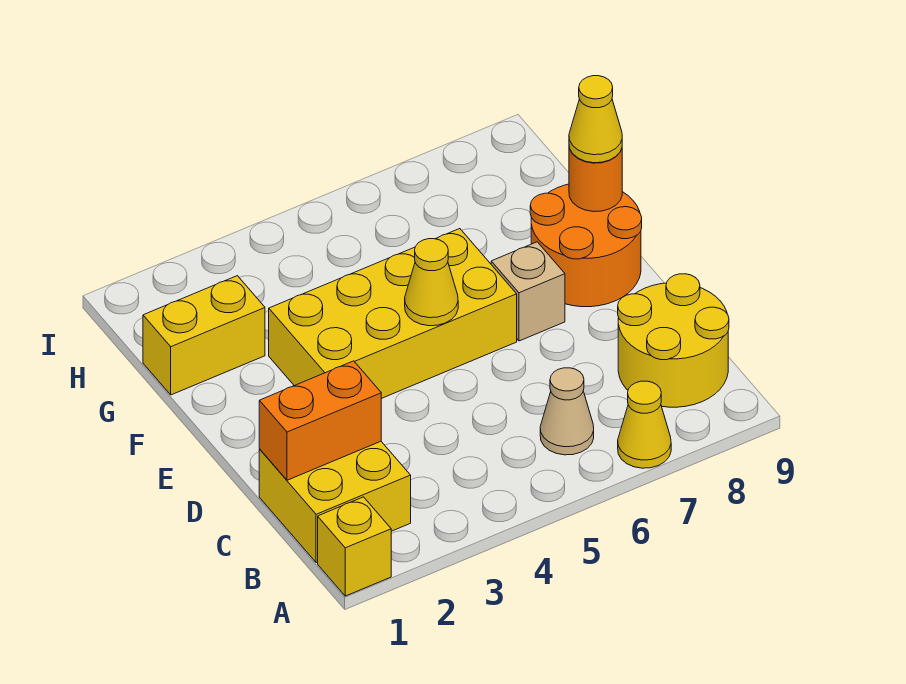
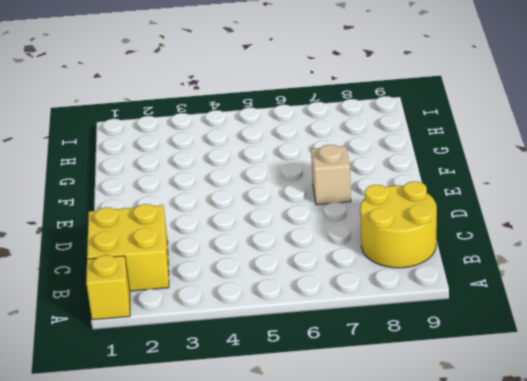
none -> yellow 1x1 cone [618,381,671,468]
none -> tan 1x1 cone [540,368,594,455]
none -> yellow 2x4 brick [269,229,517,399]

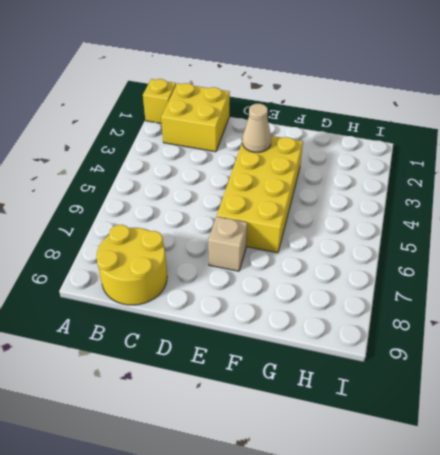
tan 1x1 cone [242,104,271,152] -> tan 1x1 cone moved to [540,368,594,455]
none -> yellow 1x1 cone [618,381,671,468]
none -> orange 2x2 round brick [530,184,642,307]
none -> yellow 1x2 brick [143,276,265,395]

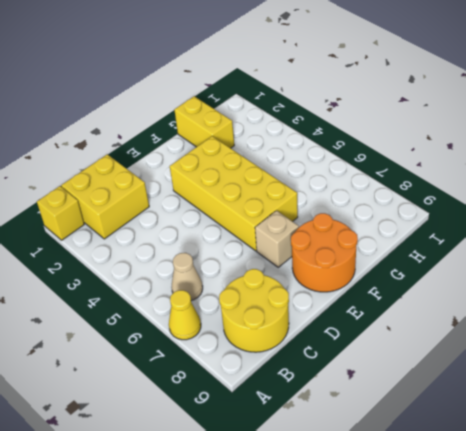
none -> orange 1x2 brick [259,361,381,480]
none -> yellow 1x1 cone [405,239,458,326]
none -> orange 1x1 round brick [569,148,622,212]

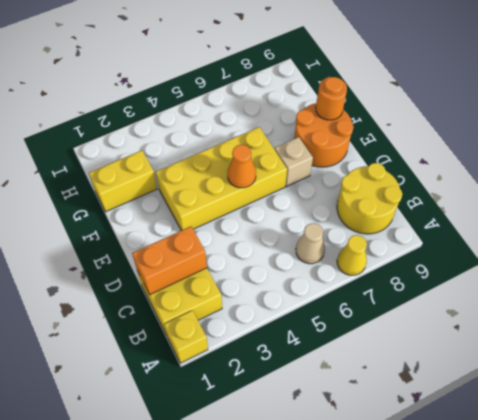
orange 1x1 cone [228,145,256,188] -> yellow 1x1 cone [405,239,458,326]
none -> yellow 1x1 cone [569,76,622,163]

